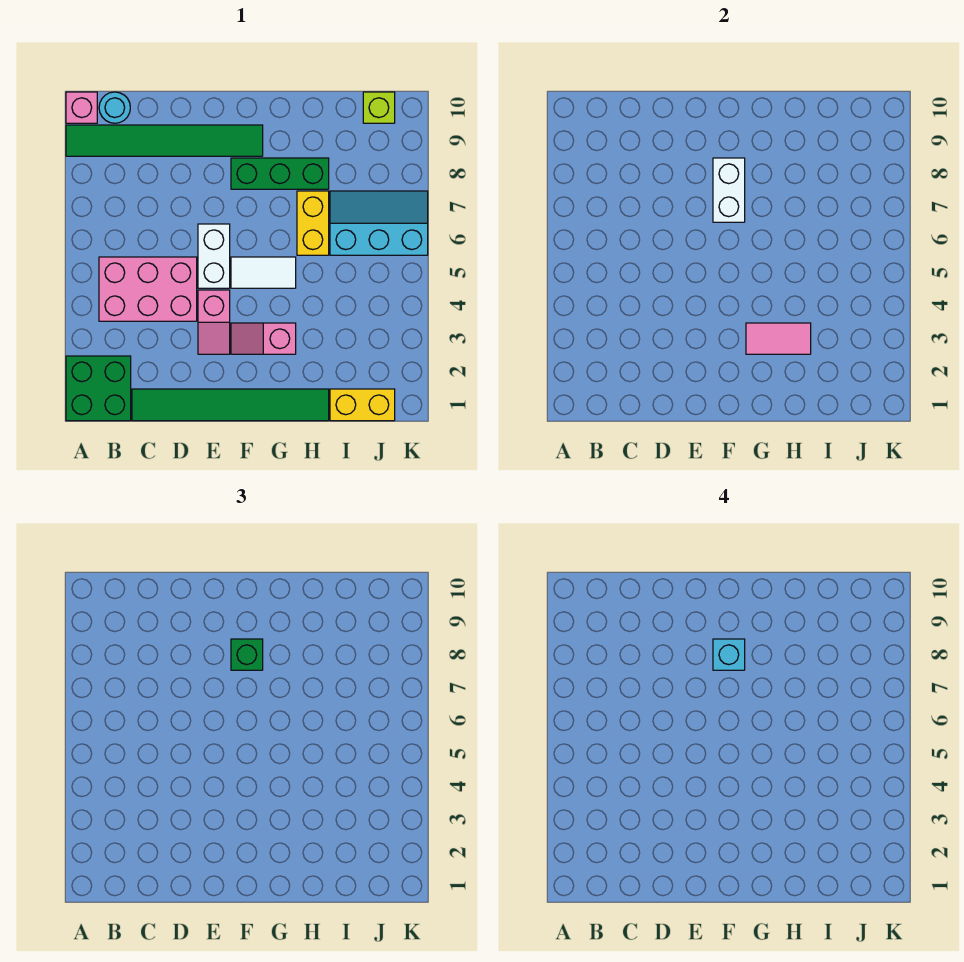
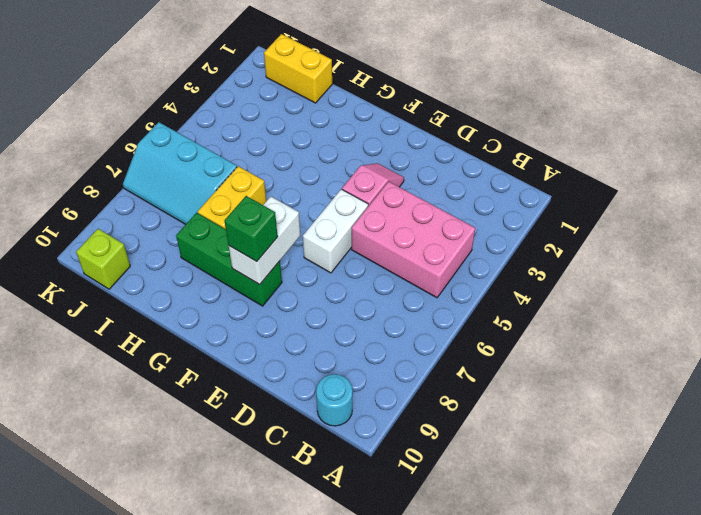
none -> green 2x2 brick [66,356,131,421]
none -> green 1x6 tile [66,125,263,156]
none -> pink 1x1 brick [66,92,97,123]

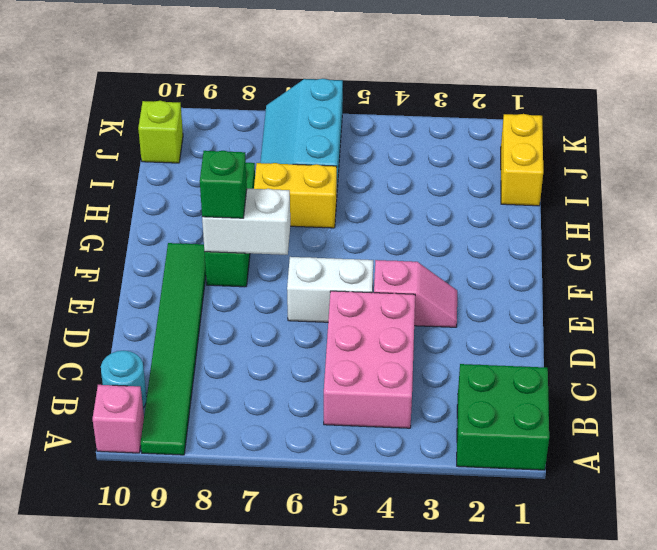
none -> green 1x6 tile [132,389,329,421]
none -> pink 1x2 slope [231,323,296,354]
none -> white 1x2 tile [231,257,296,288]

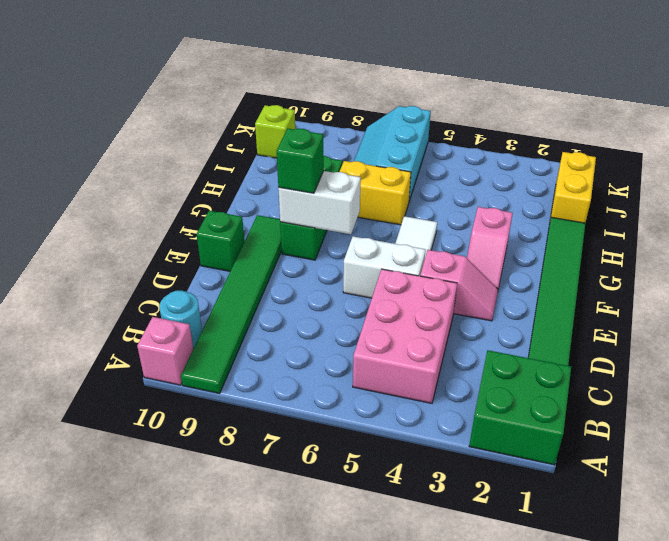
green 1x1 brick [197,211,245,271] -> none
none -> pink 1x2 tile [746,323,811,354]
none -> cyan 1x1 brick [713,639,745,670]

